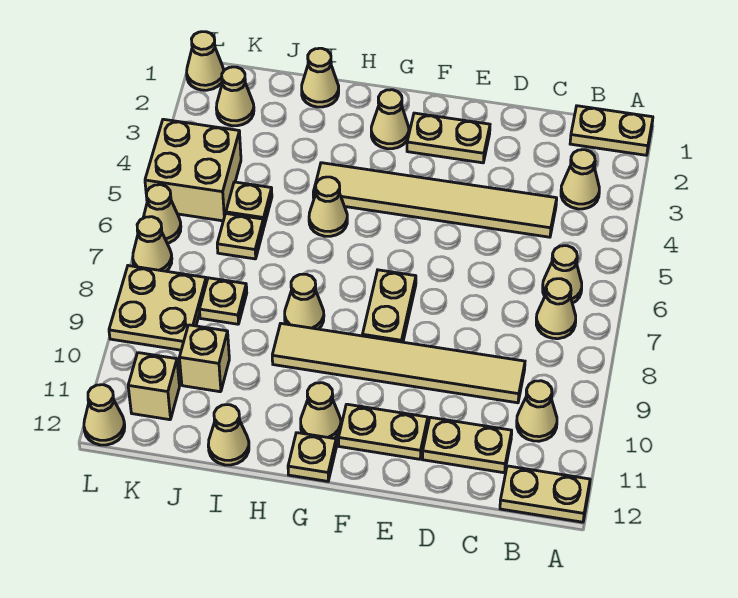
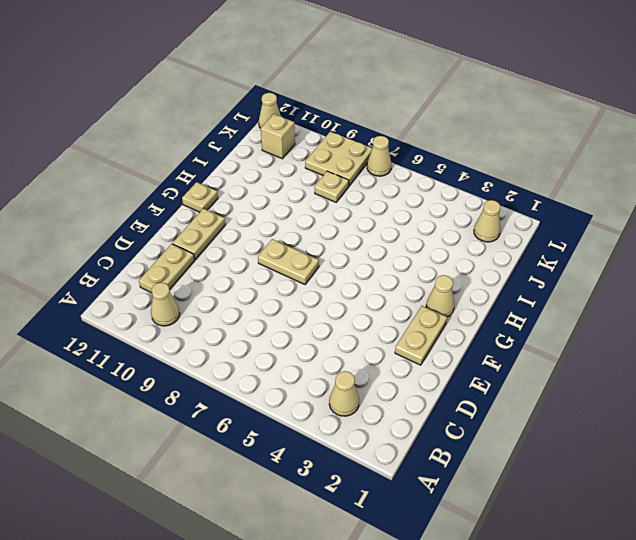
none -> tan 1x2 plate [570,106,653,155]
none -> tan 1x2 plate [500,466,590,522]
none -> tan 1x1 cone [543,246,582,303]
none -> tan 1x1 cone [536,279,576,339]

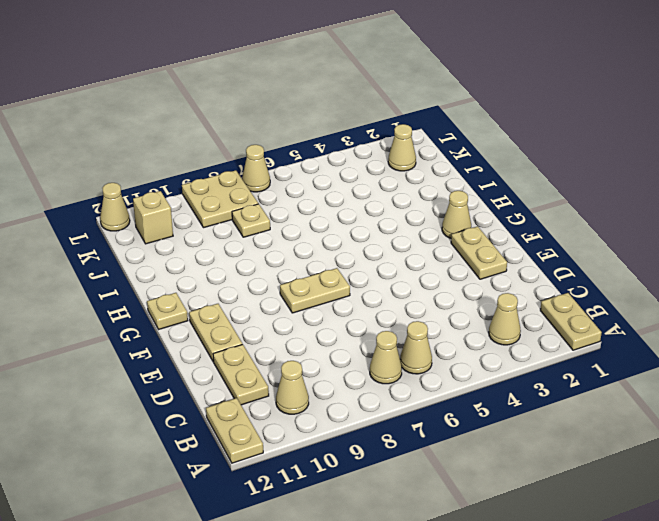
none -> tan 1x6 tile [313,163,557,237]
none -> tan 1x6 tile [272,323,525,403]
none -> tan 1x1 cone [301,383,341,439]
none -> tan 1x1 cone [309,177,347,236]

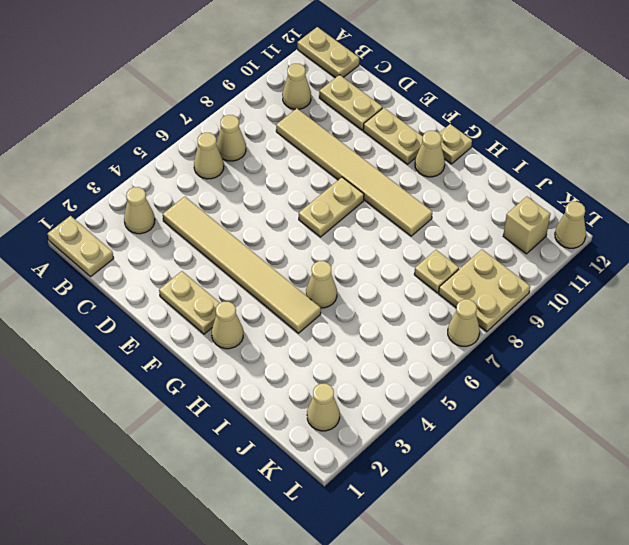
none -> tan 1x1 cone [285,274,324,329]
none -> tan 1x1 cone [302,48,339,107]
none -> tan 1x1 cone [208,405,249,465]
none -> tan 1x1 plate [226,182,272,226]

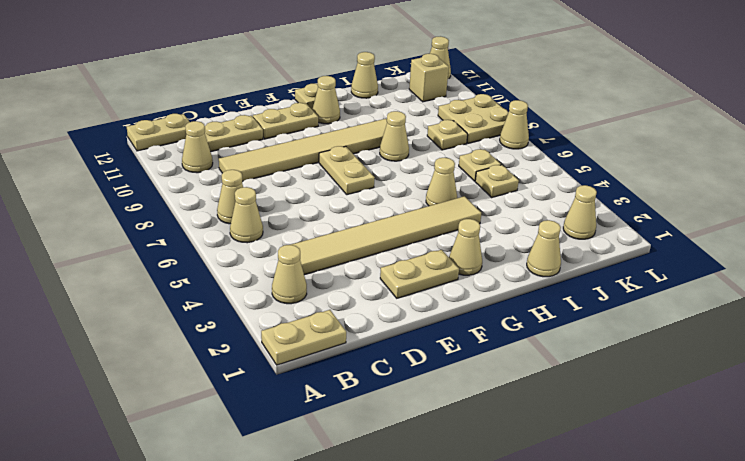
none -> tan 1x1 brick [179,325,229,392]
none -> tan 2x2 brick [145,119,241,221]
none -> tan 1x1 cone [187,32,224,90]
none -> tan 1x1 cone [143,185,181,243]

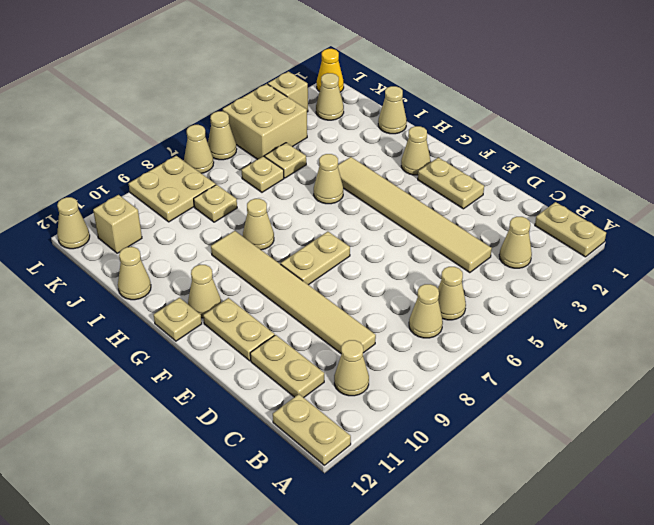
yellow 1x1 cone [317,49,344,92] -> tan 1x1 cone [187,32,224,90]
tan 1x1 brick [268,71,308,112] -> tan 1x1 brick moved to [179,325,229,392]

